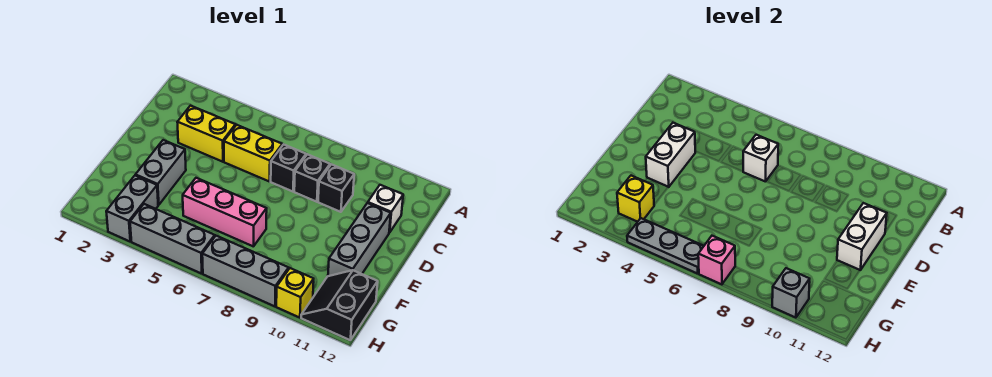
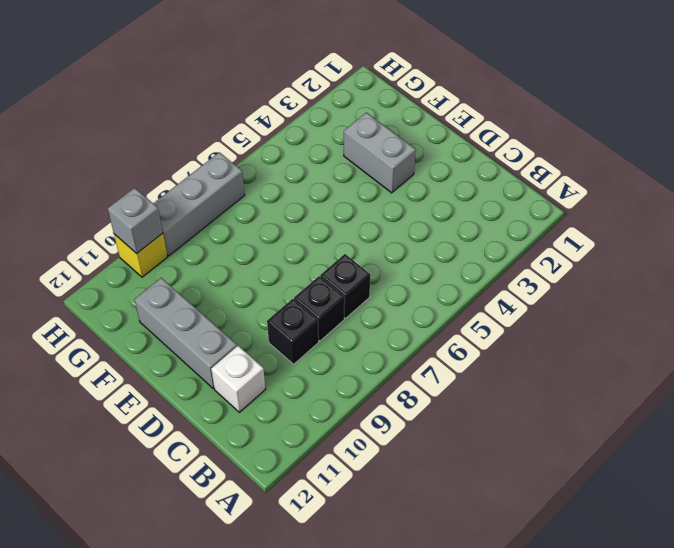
none -> yellow 1x2 brick [177,106,235,162]
none -> yellow 1x2 brick [224,125,282,182]
none -> pink 1x3 brick [183,178,267,247]

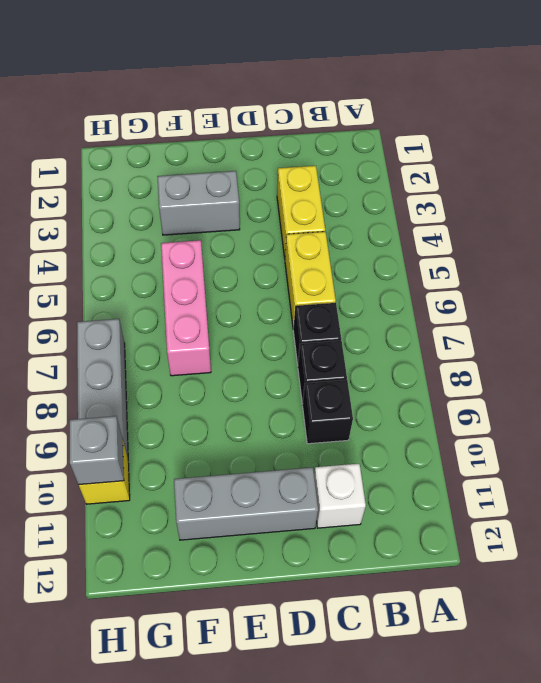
none -> grey 1x2 brick [106,175,158,241]
none -> black 2x2 slope [301,270,378,340]
none -> grey 1x3 brick [130,204,215,274]

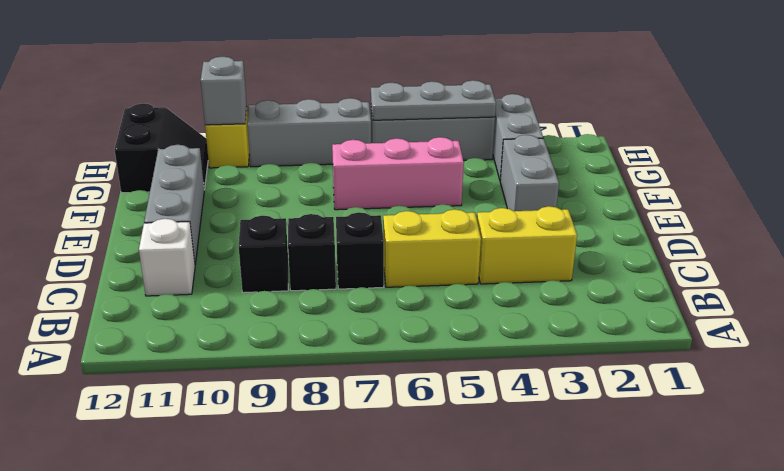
none -> white 1x1 brick [743,135,778,182]
none -> white 1x2 brick [646,123,695,187]
none -> white 1x2 brick [837,203,887,270]

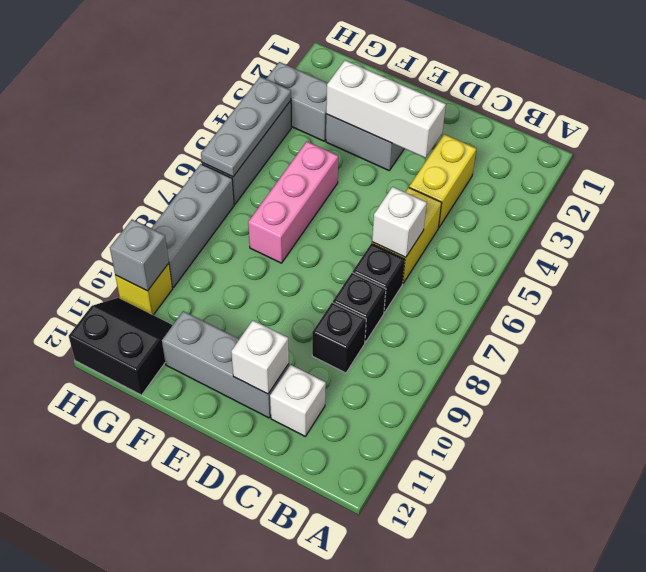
white 1x3 brick [326,60,446,158] -> white 1x2 brick [646,123,695,187]
white 1x1 brick [231,321,289,394] -> white 1x2 brick [837,203,887,270]
none -> yellow 1x1 brick [617,176,654,222]
none -> pink 1x1 brick [698,236,735,284]

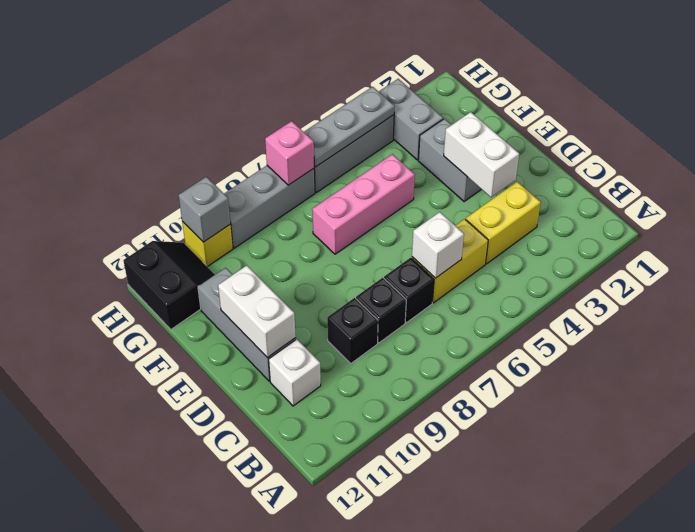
none -> yellow 1x1 brick [617,176,654,222]

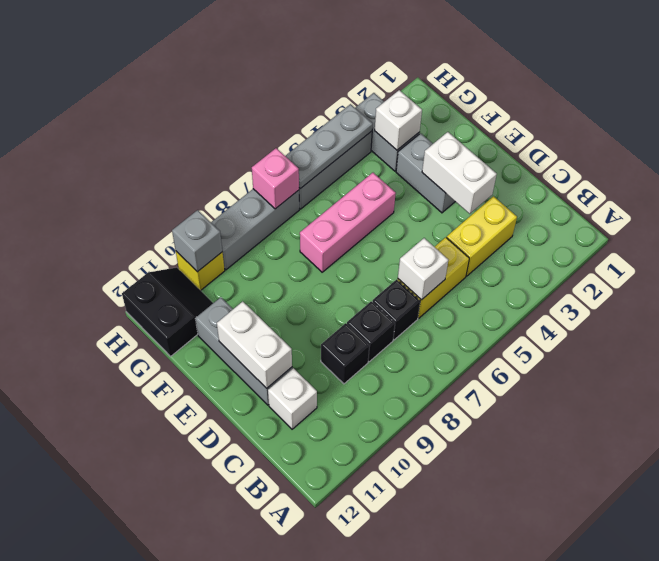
white 1x1 brick [375,90,422,150] -> yellow 1x1 brick [617,176,654,222]

